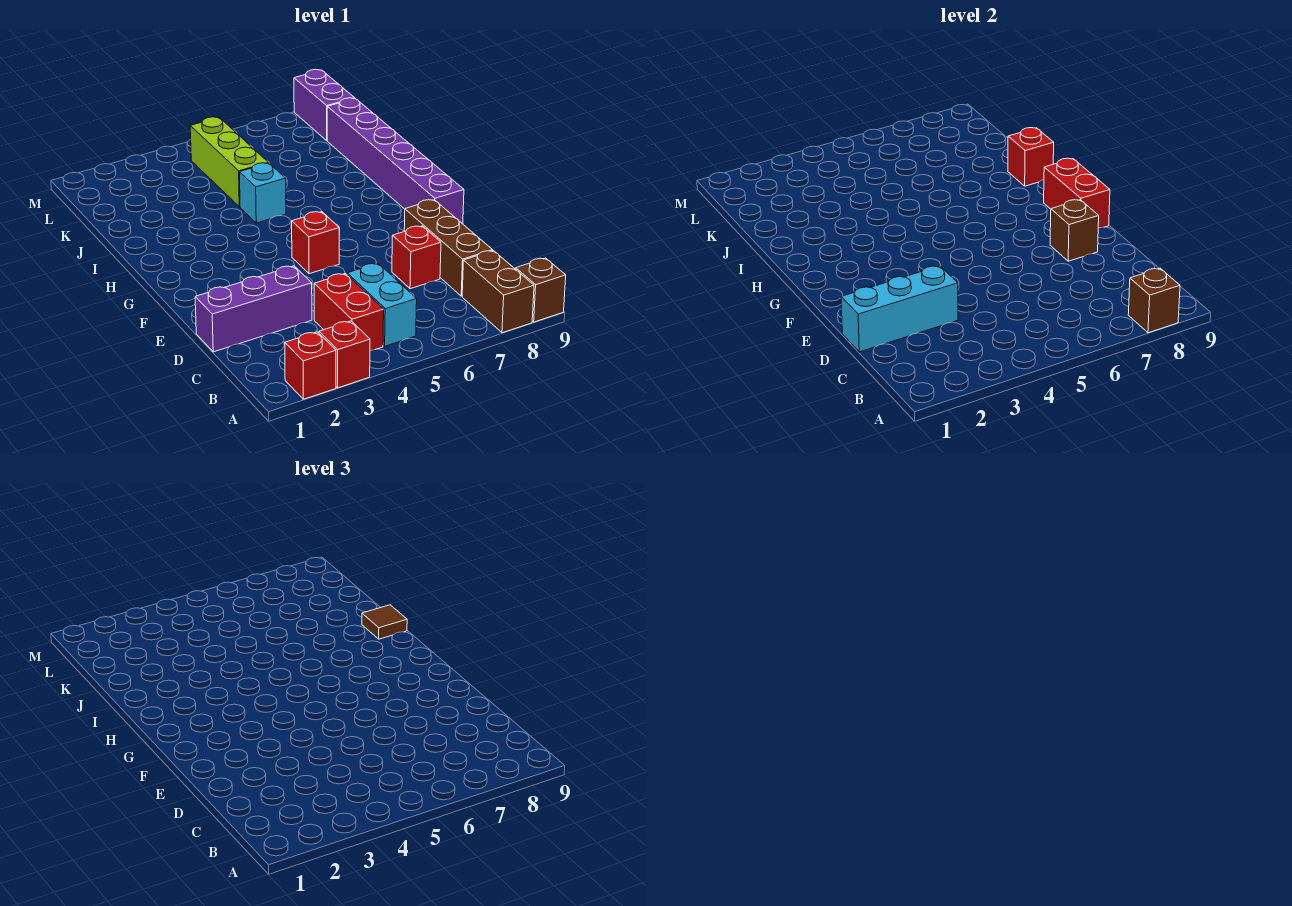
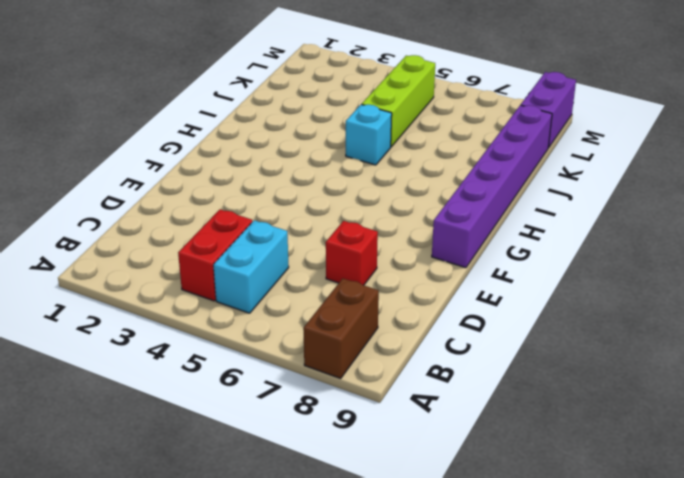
none -> red 1x1 brick [285,332,336,399]
none -> red 1x1 brick [319,321,370,388]
none -> brown 1x1 brick [516,258,566,322]

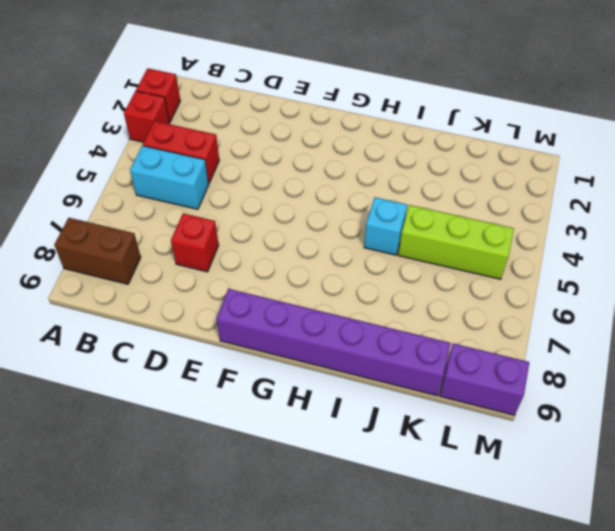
none -> brown 1x1 brick [516,258,566,322]
none -> brown 1x3 brick [404,200,493,296]
none -> purple 1x3 brick [195,266,312,352]

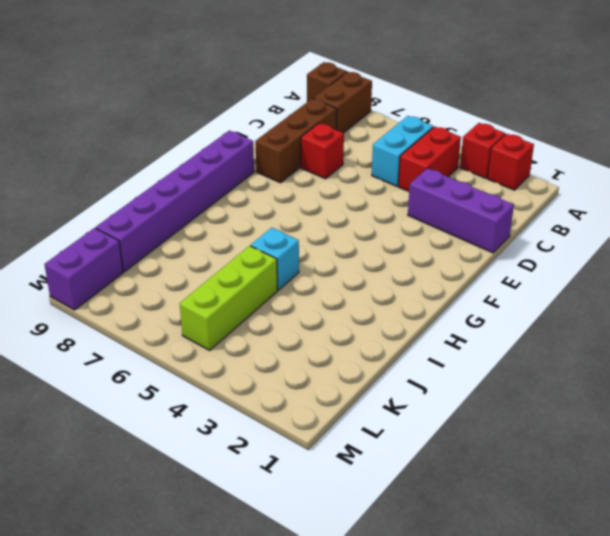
none -> red 1x1 brick [292,212,339,274]
none -> brown 1x1 brick [1128,268,1180,333]
none -> cyan 1x3 brick [841,266,958,352]

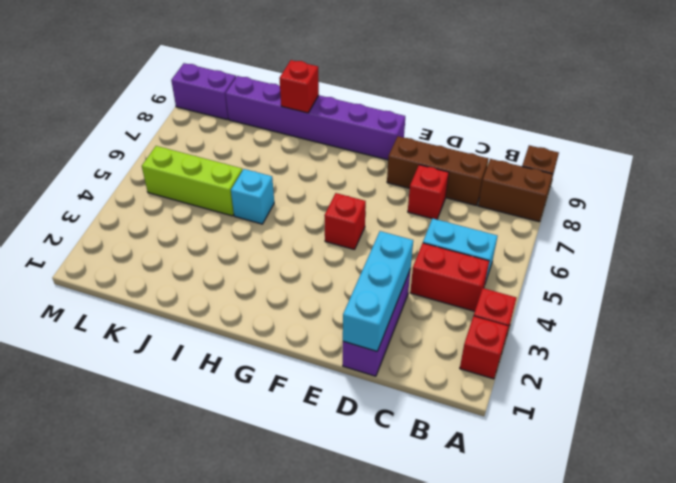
none -> brown 1x1 brick [1128,268,1180,333]
none -> brown 1x1 brick [1050,200,1099,261]
none -> red 1x2 brick [1044,158,1110,228]

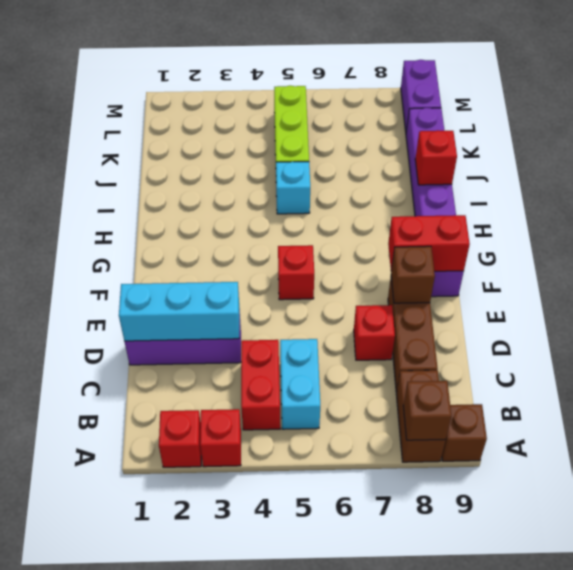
red 1x2 brick [388,215,470,271] -> red 1x2 brick turned to [1044,158,1110,228]
none -> brown 1x1 tile [362,605,407,639]

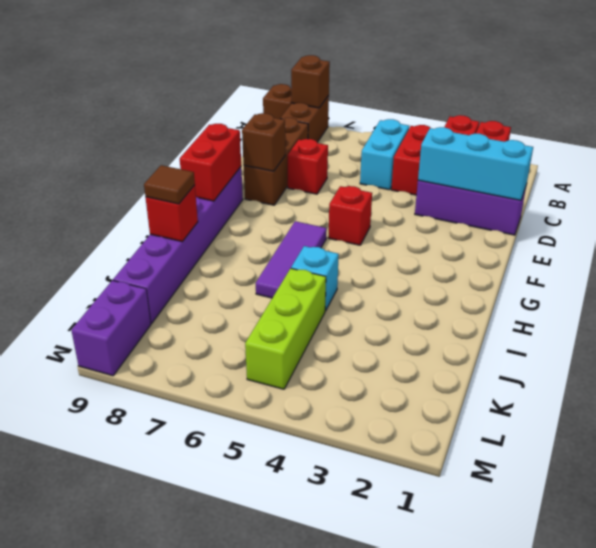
purple 1x3 tile [256,221,327,298] -> none

